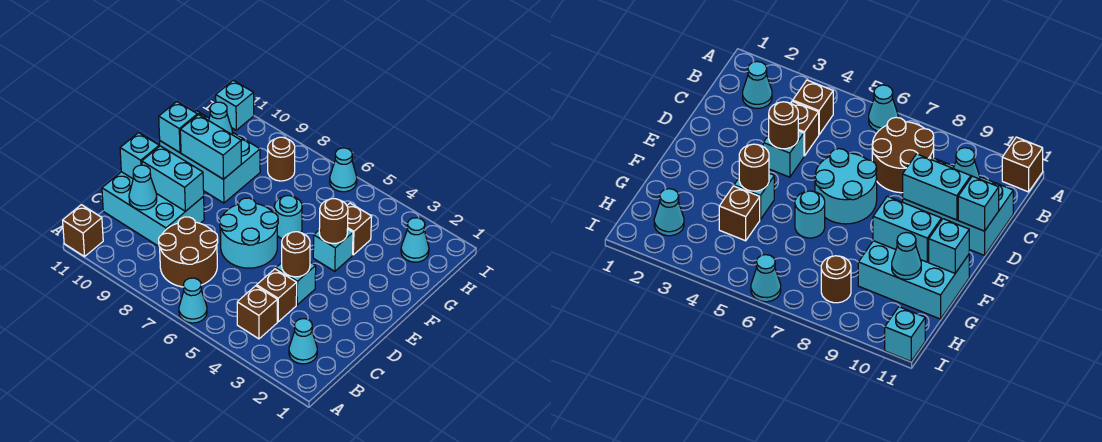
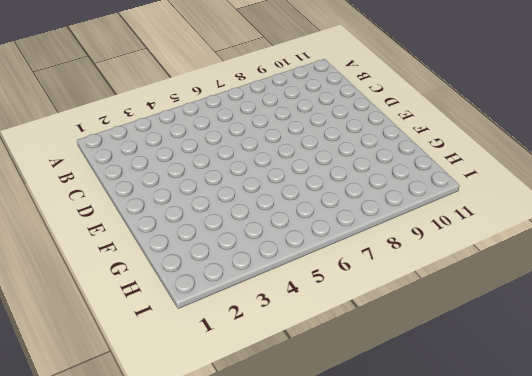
none -> cyan 1x1 cone [179,278,207,323]
none -> brown 1x1 brick [63,205,103,257]
none -> cyan 1x1 cone [289,319,317,364]

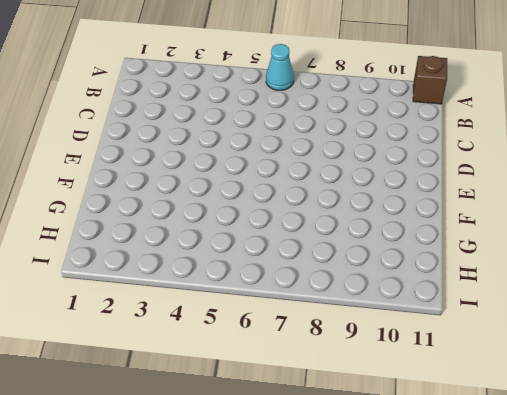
none -> cyan 1x1 cone [289,319,317,364]
none -> brown 1x1 brick [237,286,277,339]
none -> brown 2x2 round brick [159,217,218,287]

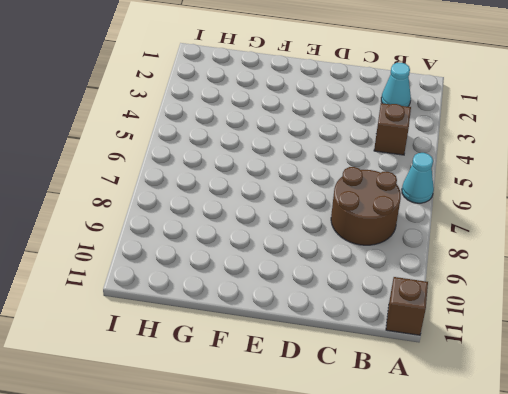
none -> brown 1x1 brick [257,269,297,322]
none -> cyan 2x3 brick [102,172,204,246]
none -> cyan 1x1 brick [276,262,316,305]

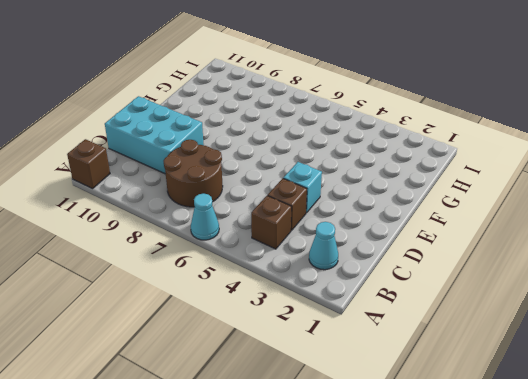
none -> cyan 2x2 round brick [219,198,278,268]
none -> cyan 1x1 brick [313,229,353,271]
none -> cyan 1x1 round brick [274,196,302,239]

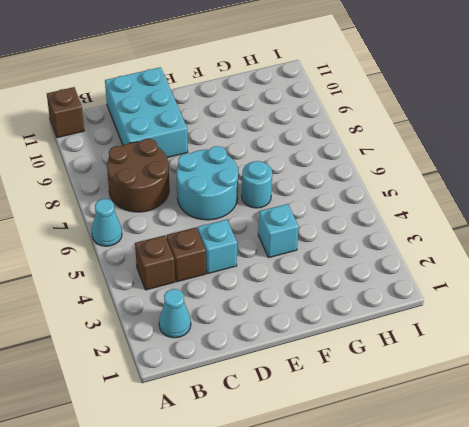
none -> cyan 2x3 brick [160,111,260,203]
none -> brown 1x1 brick [347,203,372,255]
none -> cyan 1x1 cone [401,218,429,262]

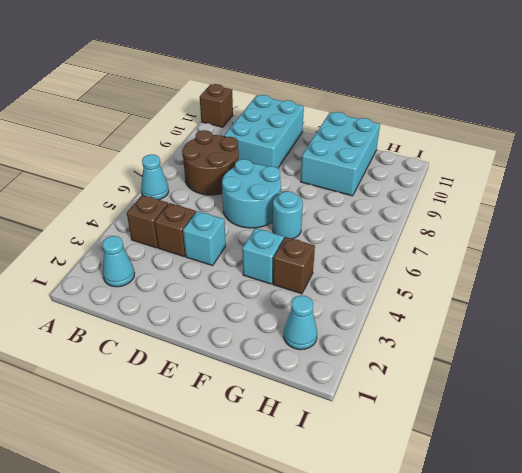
none -> brown 1x1 round brick [268,137,295,181]
none -> cyan 1x1 cone [330,148,357,192]
none -> cyan 1x1 brick [216,80,254,130]

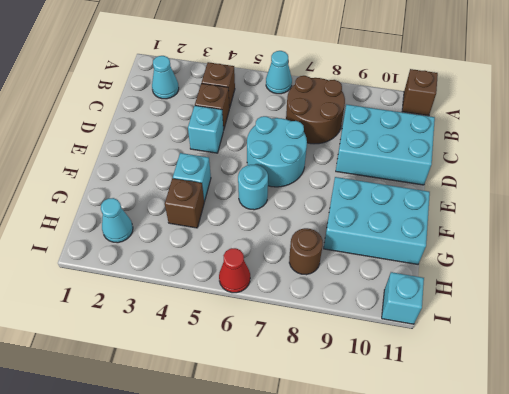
red 1x1 cone [219,248,250,293] -> cyan 1x1 cone [330,148,357,192]
none -> cyan 1x1 cone [129,165,157,210]
none -> brown 1x1 round brick [282,232,310,277]
none -> cyan 1x2 brick [142,146,204,211]

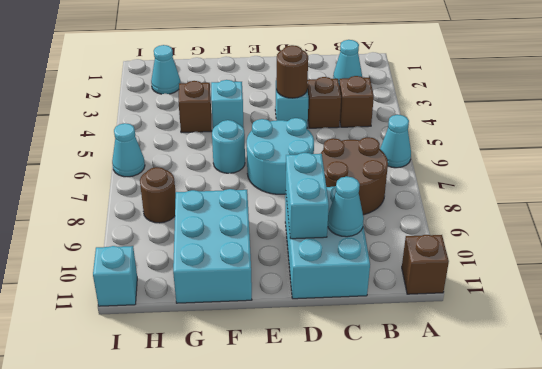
none -> cyan 1x1 brick [120,133,159,179]
none -> brown 1x1 round brick [319,199,348,243]
none -> cyan 1x2 brick [180,115,241,179]

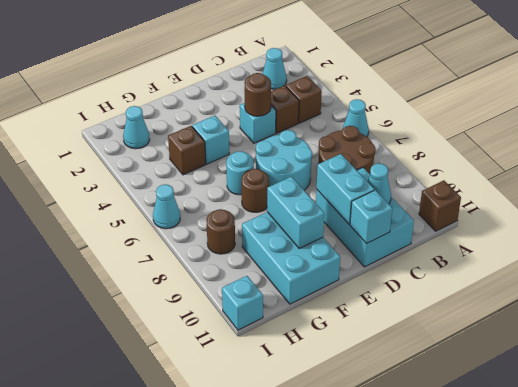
brown 1x1 round brick [241,169,269,212] -> brown 1x1 round brick moved to [319,199,348,243]
none -> cyan 1x1 brick [159,102,197,153]
none -> cyan 1x1 cone [209,102,233,135]

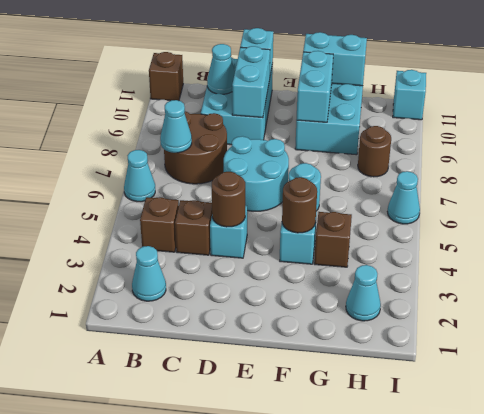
cyan 1x1 cone [160,100,192,153] -> cyan 1x1 cone moved to [209,102,233,135]
cyan 1x2 brick [303,32,367,86] -> cyan 1x1 brick [159,102,197,153]

